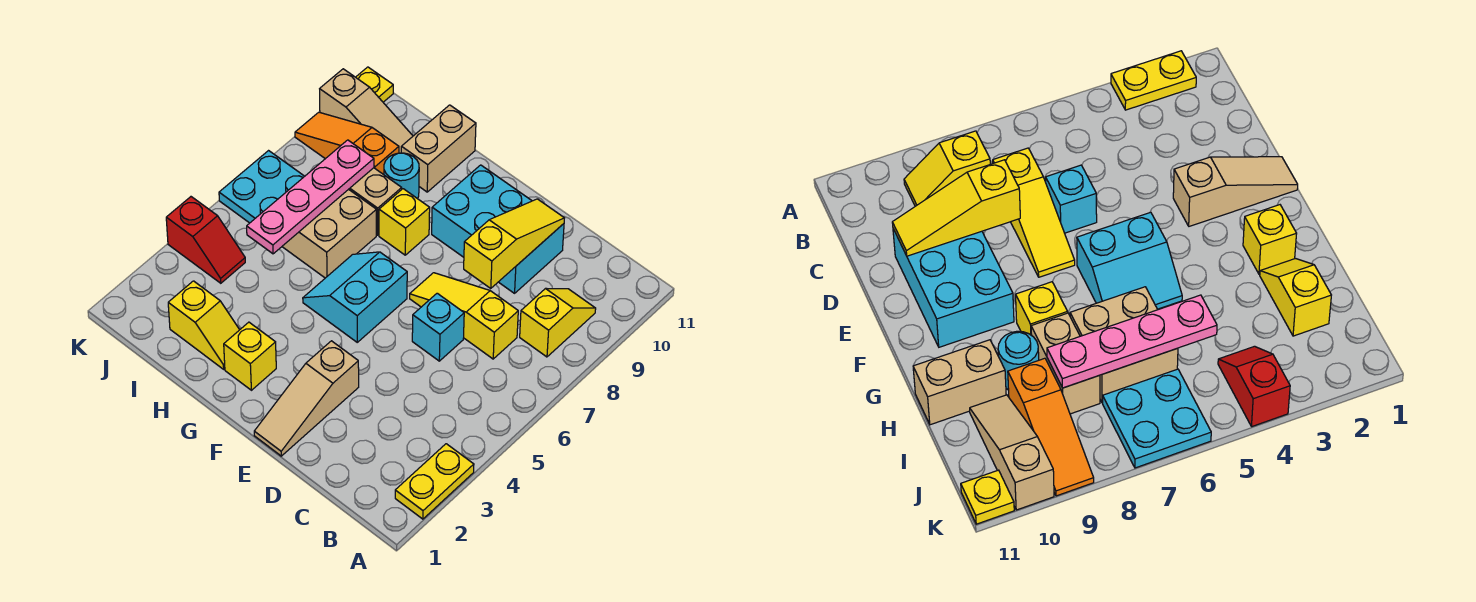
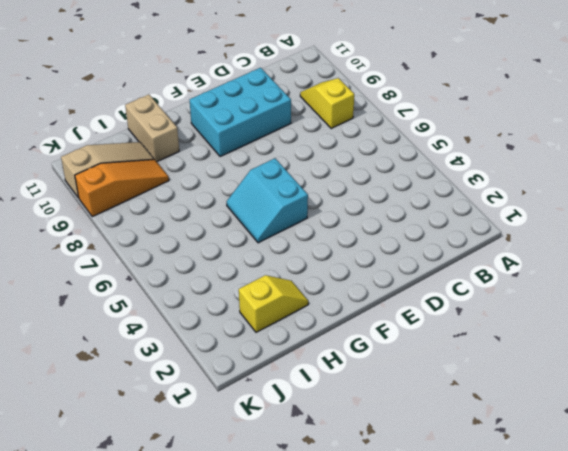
orange 1x3 slope [75,159,169,217] -> orange 1x3 slope turned to [295,112,399,175]
none -> yellow 1x2 plate [395,444,474,519]
none -> yellow 1x3 slope [410,273,518,359]
none -> cyan 1x1 brick [412,293,464,361]

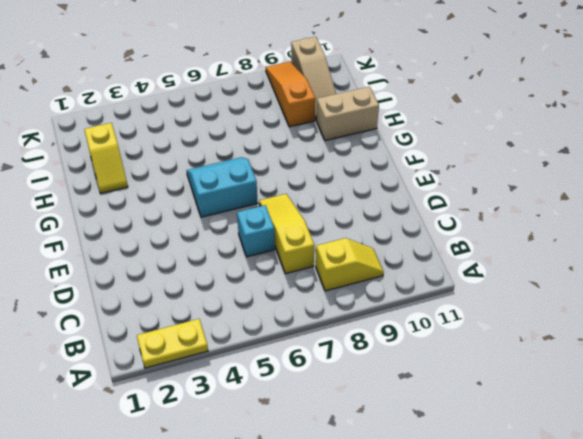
none -> cyan 2x3 brick [432,165,564,293]
none -> tan 1x3 slope [254,341,359,456]
none -> yellow 1x1 brick [224,322,276,390]

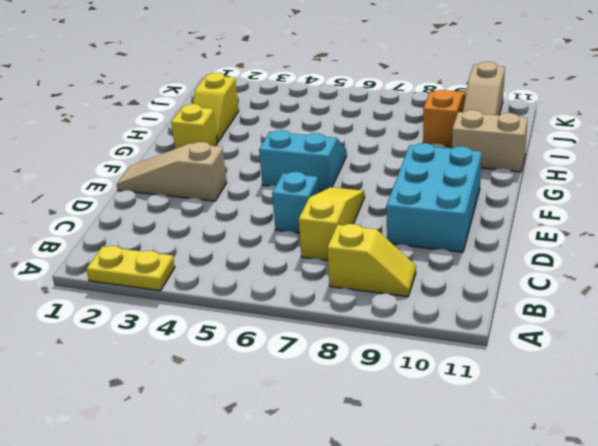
none -> yellow 1x1 brick [379,189,430,255]
none -> tan 2x2 brick [282,189,376,278]
none -> tan 1x2 brick [349,168,402,235]

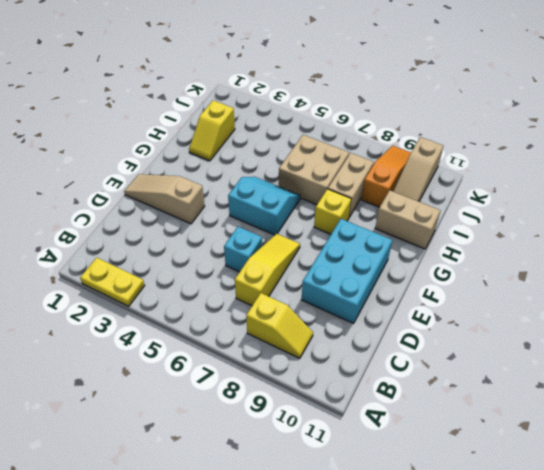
none -> yellow 1x1 brick [224,322,276,390]
none -> cyan 1x1 round brick [384,153,419,199]
none -> red 1x2 slope [166,197,245,283]

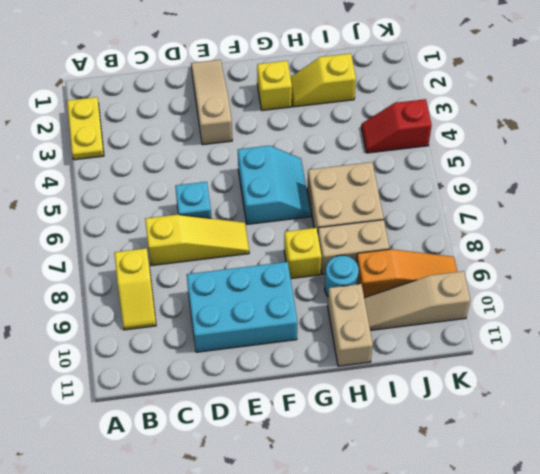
none -> cyan 2x2 plate [219,151,305,223]
none -> yellow 1x1 plate [356,67,393,102]
none -> yellow 1x3 slope [464,199,564,288]

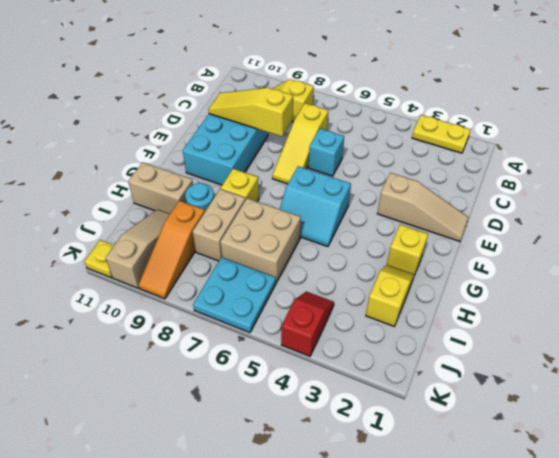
none -> pink 1x4 plate [247,140,374,254]

